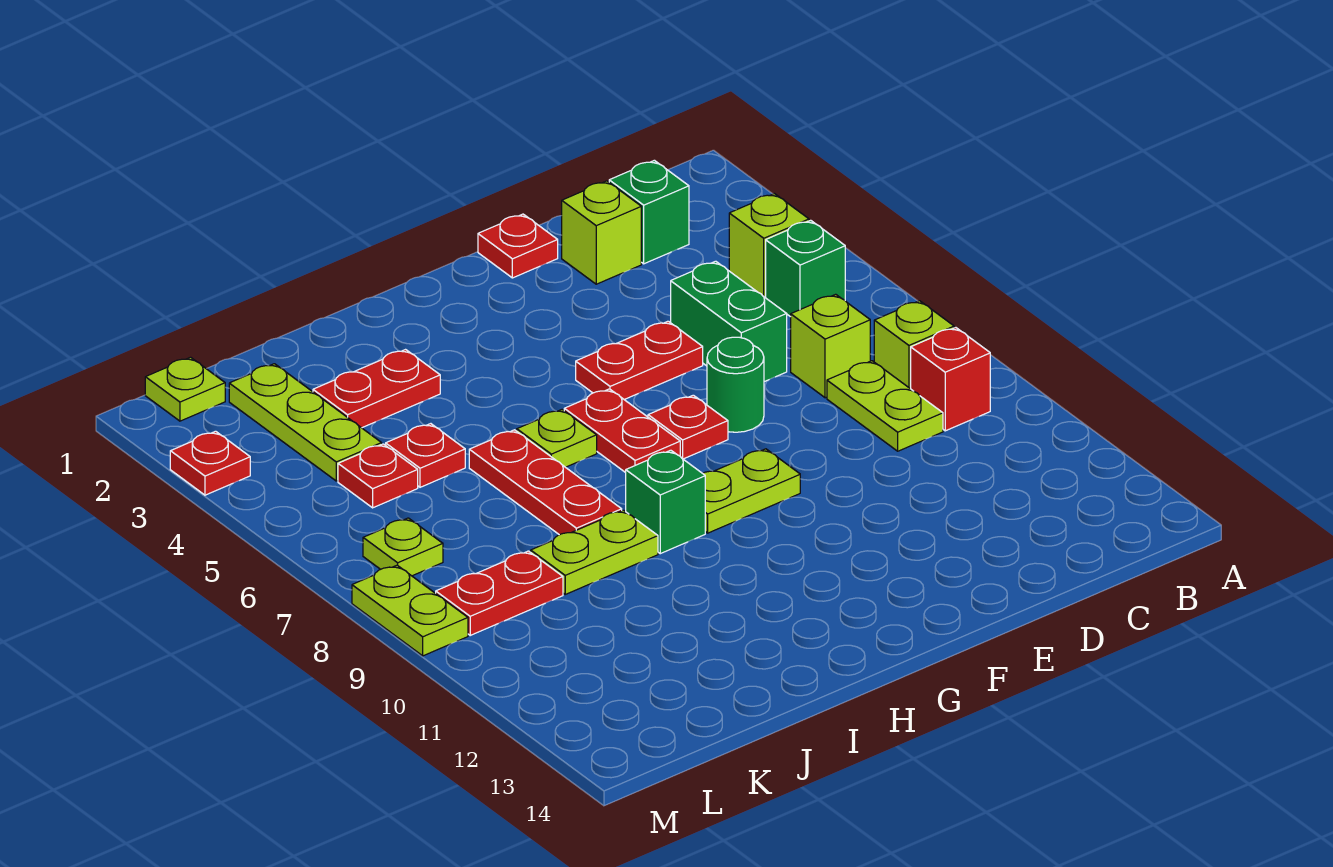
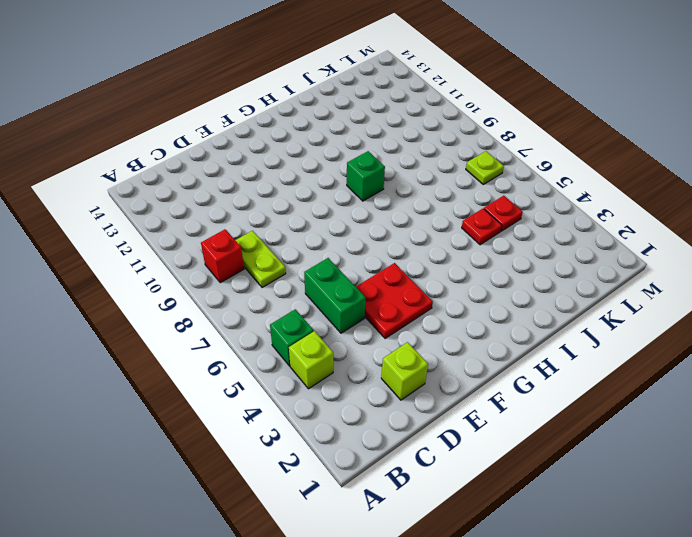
red 2x2 plate [356,263,433,338] -> red 1x2 plate [576,321,703,400]
none -> lime 1x1 brick [874,301,954,389]
none -> green 1x1 brick [609,160,689,264]
none -> lime 1x1 brick [791,294,870,398]

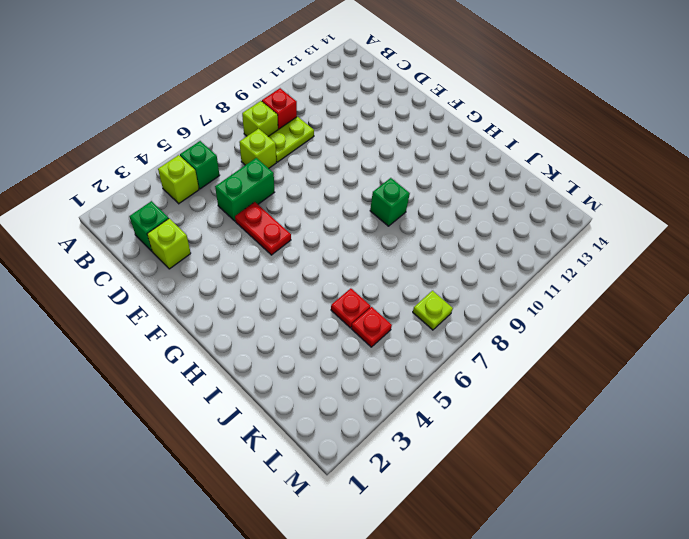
none -> red 1x1 plate [478,214,558,278]
none -> green 1x1 round brick [707,337,764,432]
none -> red 1x1 plate [648,395,728,459]

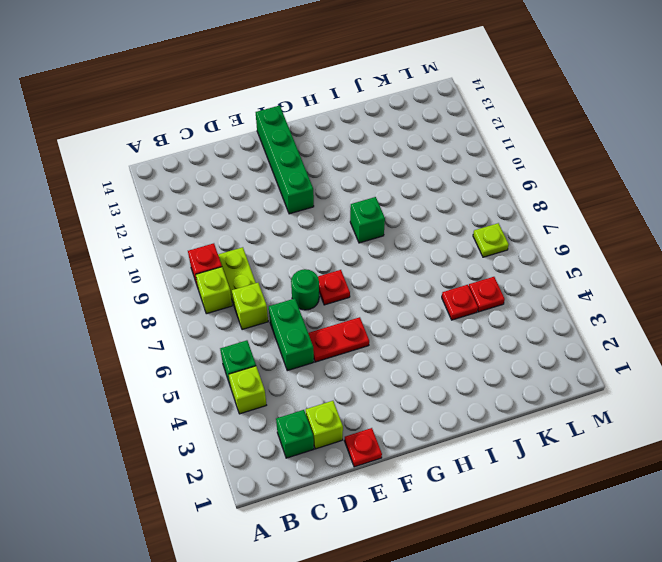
green 1x4 brick [256,105,314,214] -> none
none -> lime 1x2 plate [703,449,800,533]
none -> red 1x2 plate [564,389,680,473]
none -> lime 1x1 plate [517,410,597,467]

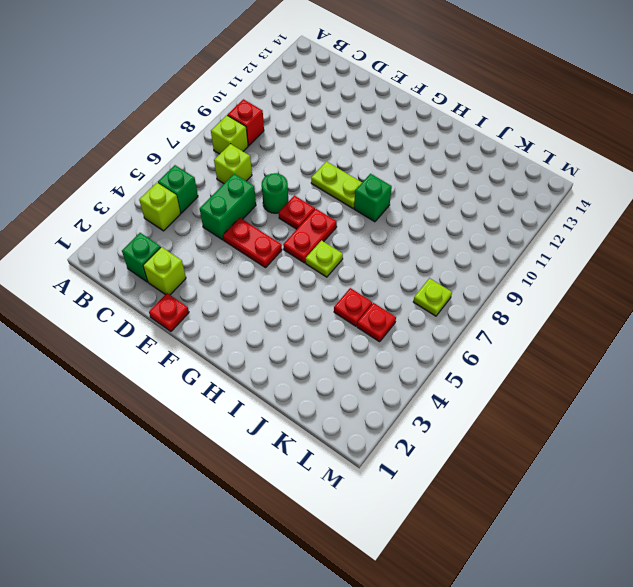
none -> lime 1x2 plate [827,361,943,451]
none -> red 1x2 plate [313,350,440,428]
none -> red 1x3 plate [469,430,622,535]

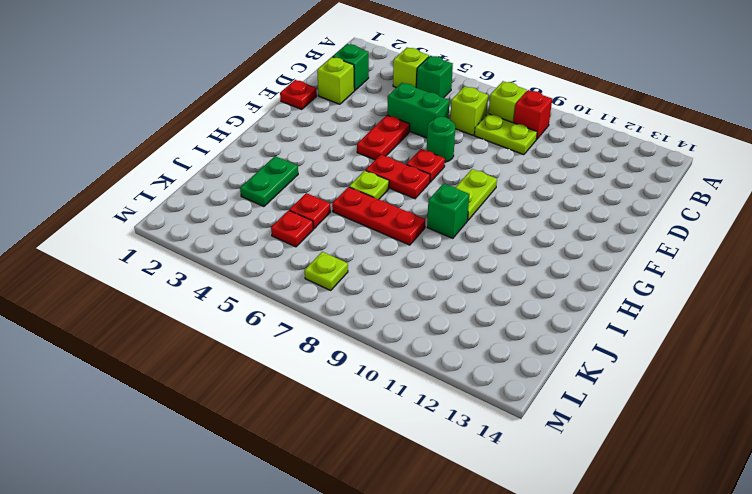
green 1x2 plate [240,156,298,207] -> red 1x2 plate [313,350,440,428]
none -> lime 1x2 plate [531,510,658,594]
none -> lime 1x3 plate [229,364,382,481]
none -> red 1x2 plate [436,551,563,635]

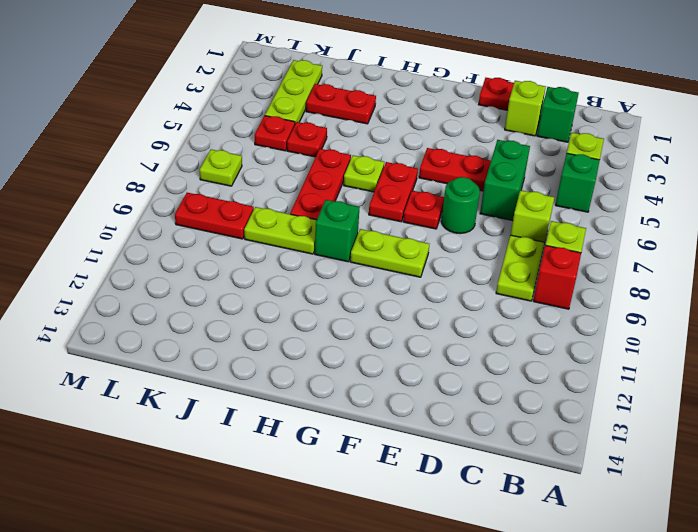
none -> lime 1x1 plate [145,357,225,421]
none -> red 1x1 plate [170,431,250,495]
none -> lime 1x2 plate [352,565,468,656]

